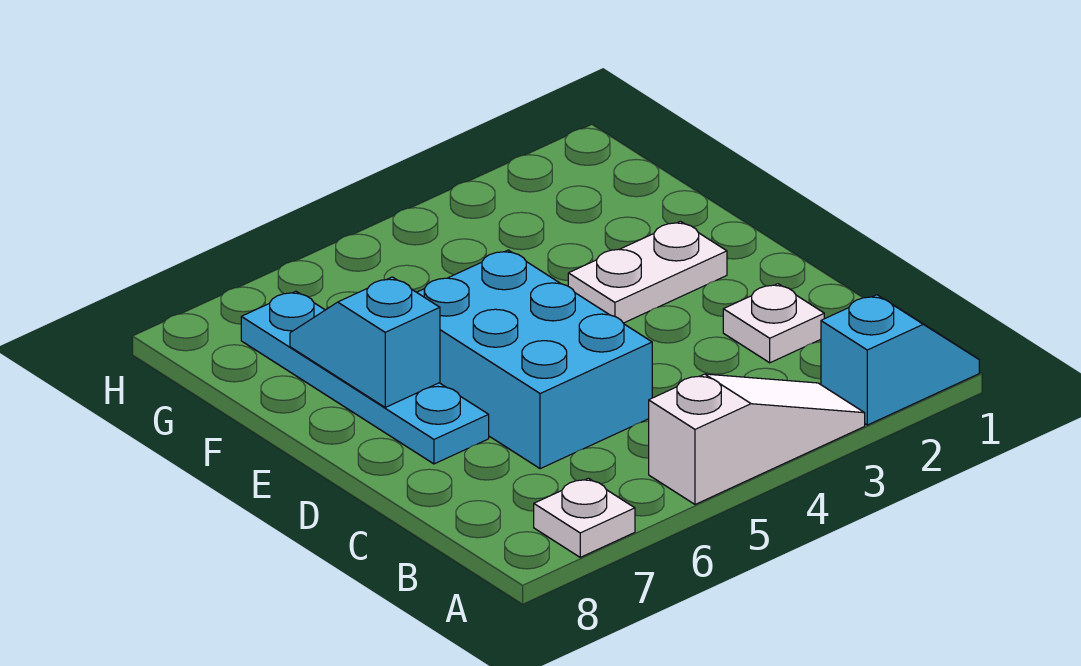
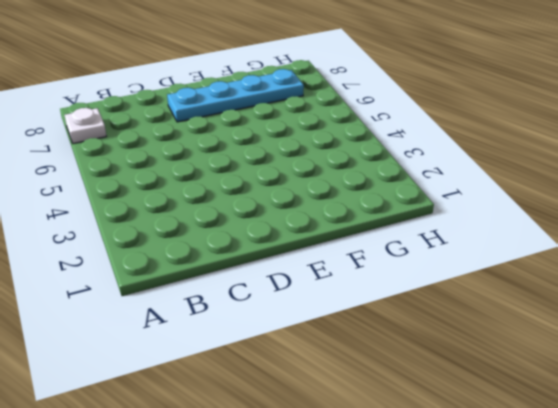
none -> cyan 1x2 slope [821,295,979,425]
none -> white 1x3 slope [649,374,865,504]

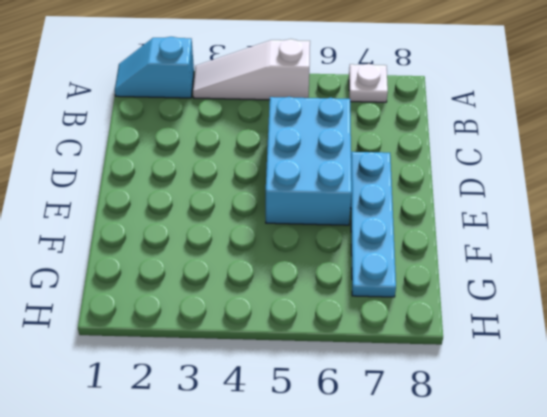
none -> white 1x1 plate [723,284,824,363]
none -> white 1x2 plate [568,221,727,323]

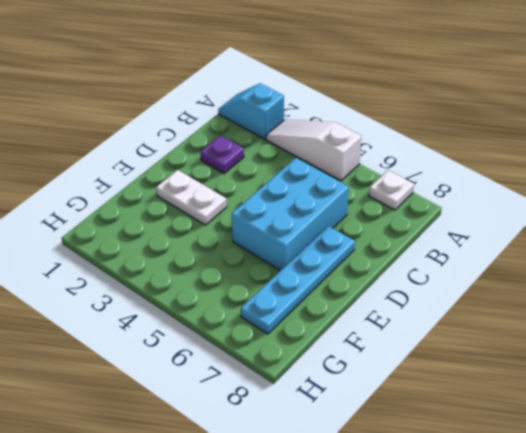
purple 1x1 plate [200,135,244,173] -> white 1x1 plate [723,284,824,363]
none -> cyan 1x2 slope [290,277,440,407]

